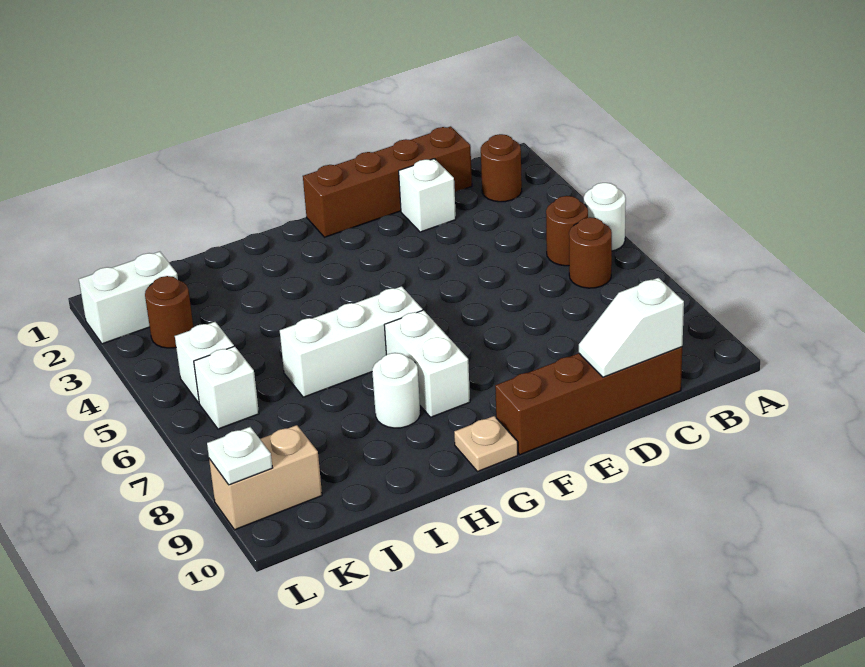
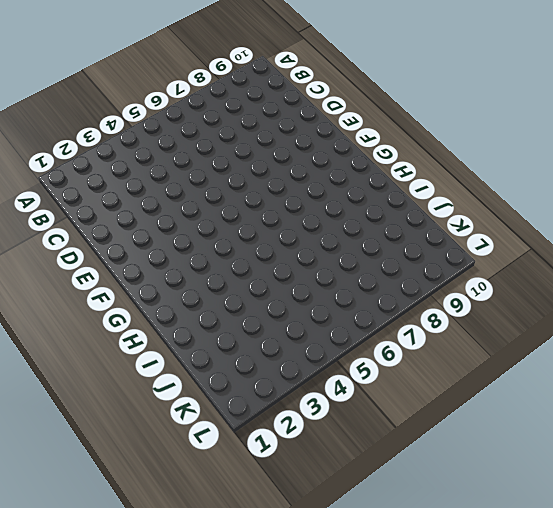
none -> white 1x1 round brick [584,183,626,251]
none -> brown 1x1 round brick [481,134,522,202]
none -> brown 1x1 round brick [546,196,588,266]

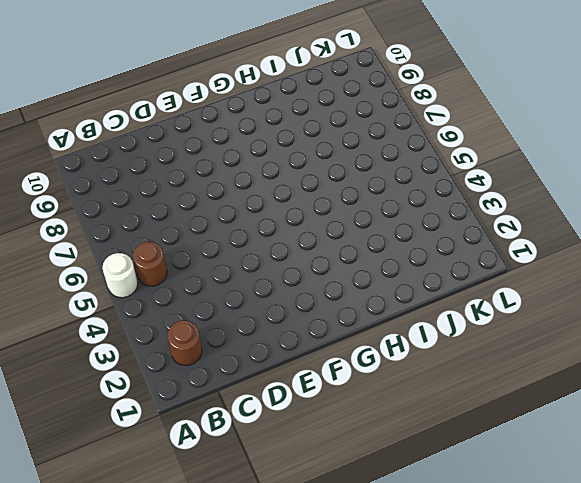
none -> brown 1x1 round brick [569,217,612,288]
none -> brown 1x4 brick [303,126,472,237]
none -> brown 1x4 brick [495,347,682,455]

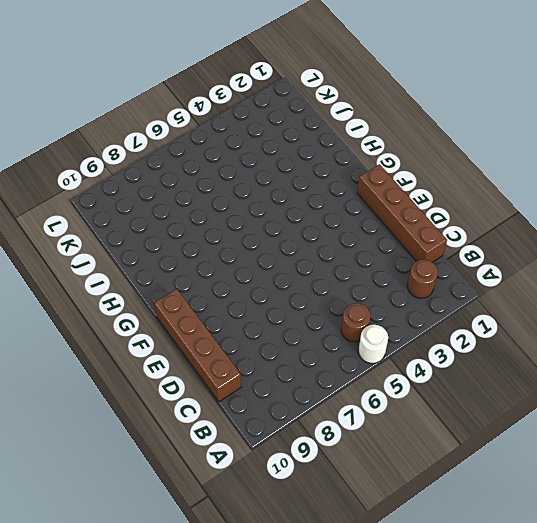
none -> brown 1x1 round brick [569,217,612,288]
none -> white 1x1 brick [399,159,456,232]
none -> white 1x3 brick [280,286,423,397]

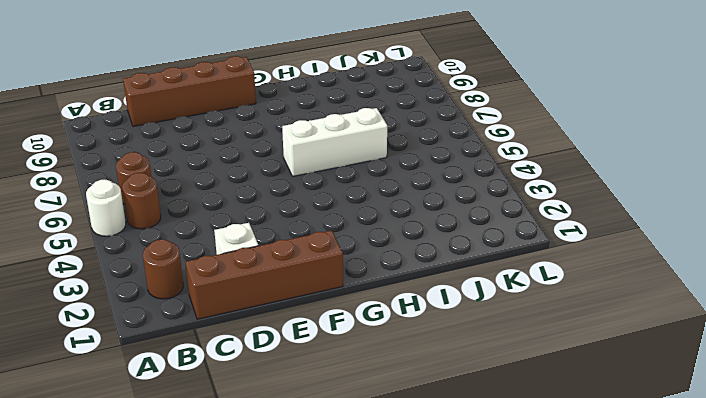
none -> white 1x2 brick [384,310,470,417]
none -> tan 1x1 plate [454,416,518,471]
none -> white 1x1 round brick [372,353,420,428]

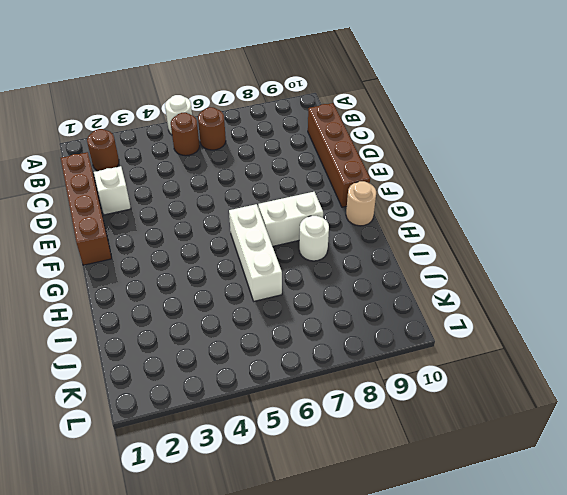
tan 1x1 round brick [346,181,376,226] -> tan 1x1 plate [454,416,518,471]
none -> white 1x2 brick [79,252,178,344]
none -> brown 1x1 round brick [145,276,193,348]
none -> white 1x1 brick [175,322,234,403]

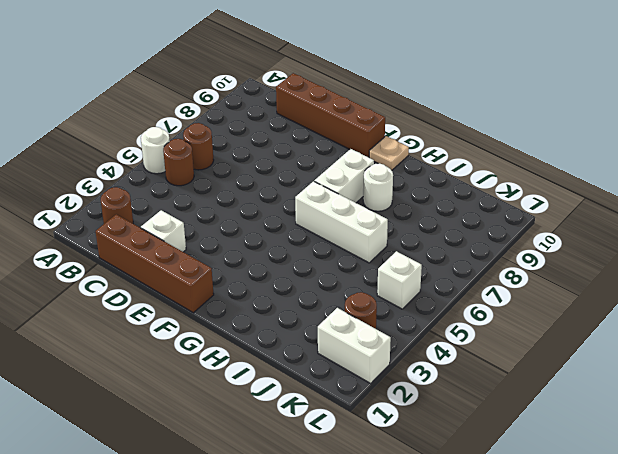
none -> white 1x1 brick [194,346,259,429]
none -> tan 1x2 brick [209,425,322,530]
none -> white 1x2 slope [579,278,684,377]

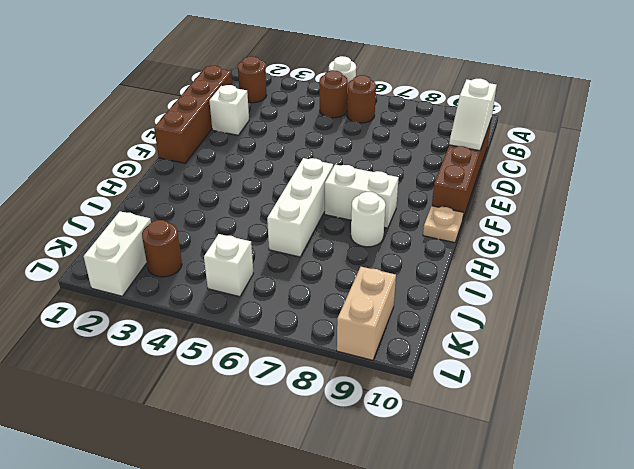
none -> white 1x1 brick [194,346,259,429]
none -> white 1x1 plate [207,427,272,485]

